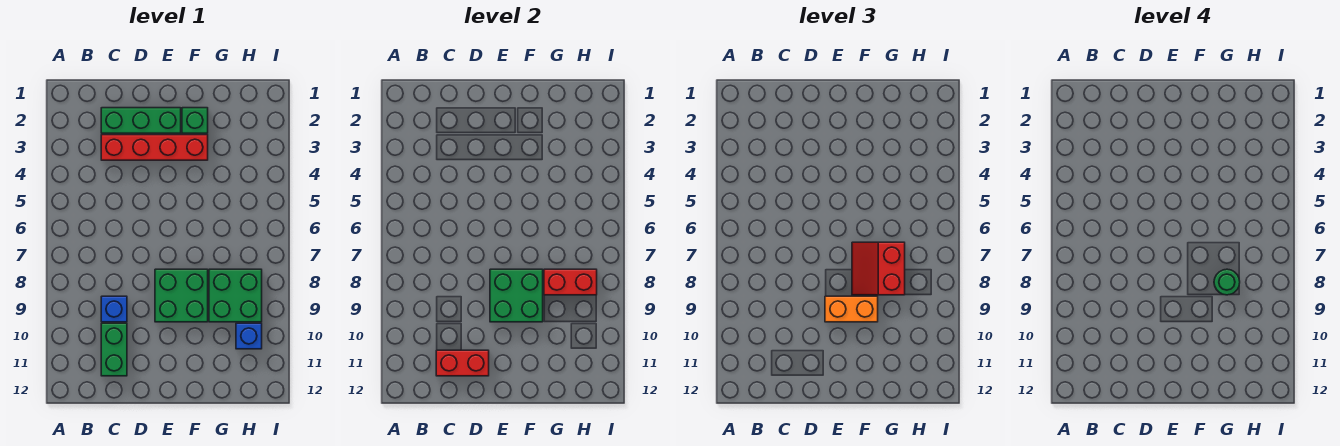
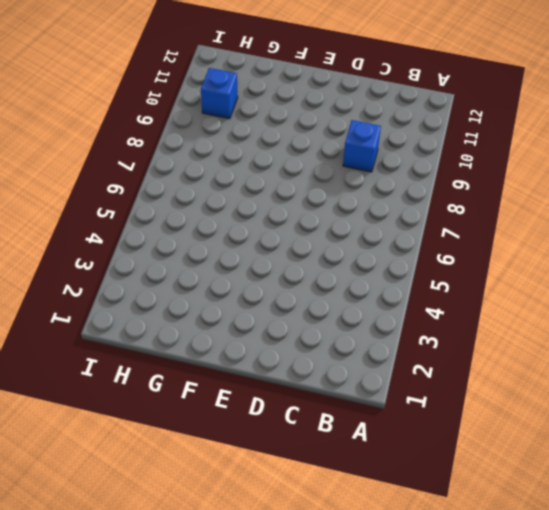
none -> green 1x3 brick [101,108,181,133]
none -> red 1x4 brick [101,135,208,160]
none -> green 1x2 brick [101,323,127,376]

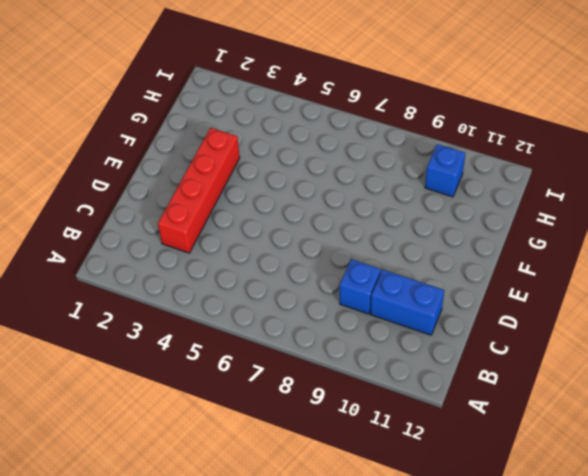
blue 1x2 brick [370,270,444,335] -> green 1x2 brick [101,323,127,376]
none -> green 1x3 brick [101,108,181,133]
none -> green 2x2 brick [155,269,208,322]
none -> green 1x1 brick [182,108,208,133]

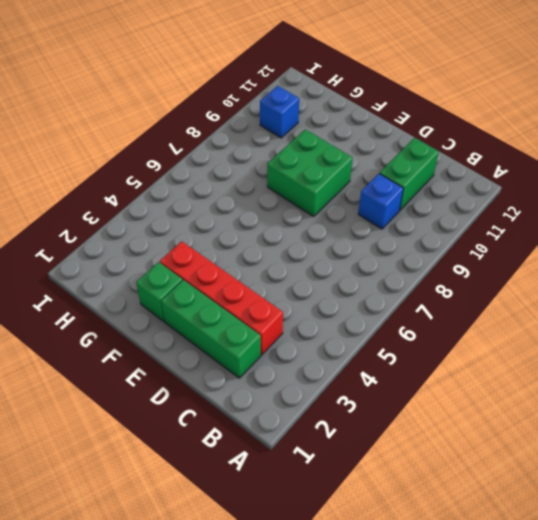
none -> green 2x2 brick [209,269,262,322]
none -> red 1x2 brick [436,350,489,376]
none -> green 2x2 brick [490,269,543,322]

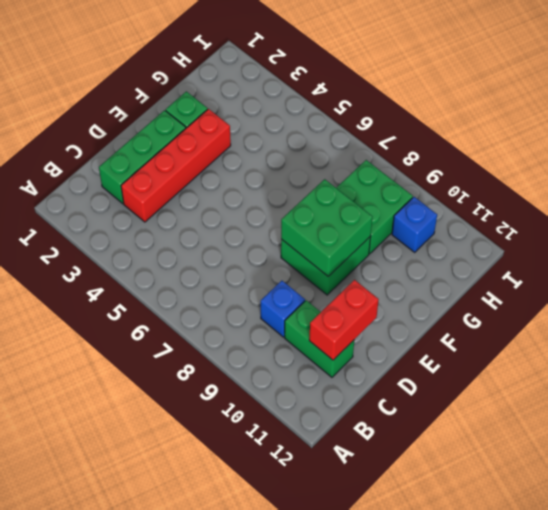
none -> red 1x2 brick [544,269,597,295]
none -> orange 1x2 brick [825,296,878,322]
none -> red 2x2 slope [852,242,905,295]

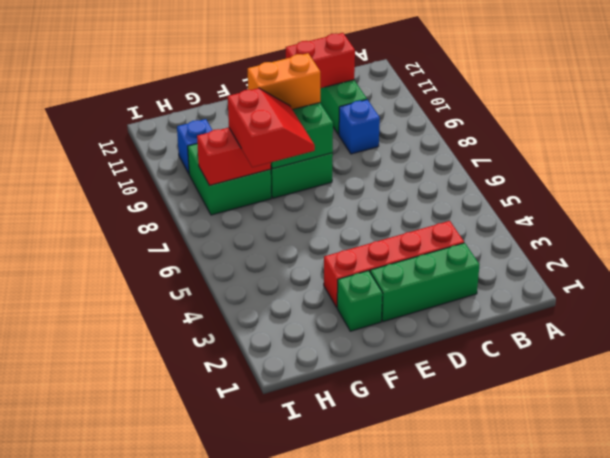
none -> green 1x1 round brick [1214,269,1240,295]

